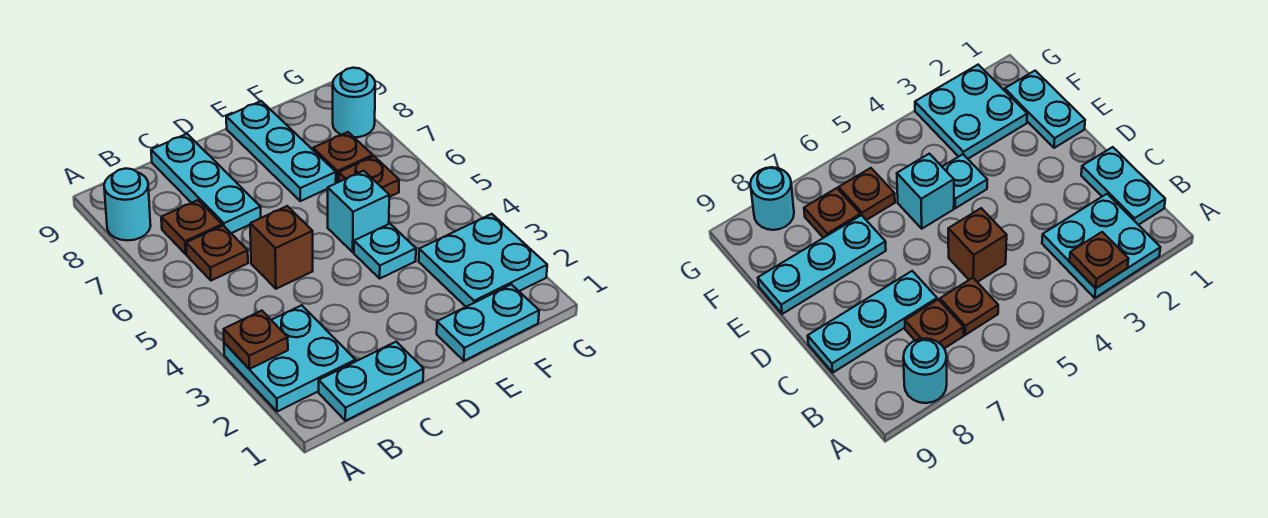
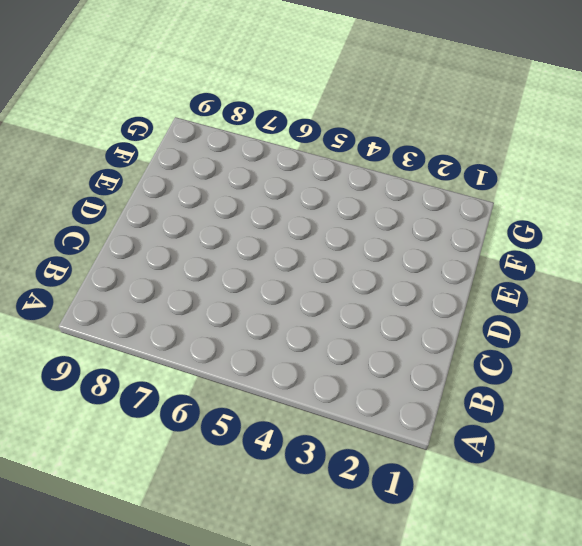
none -> cyan 2x2 plate [224,305,355,412]
none -> cyan 1x1 round brick [104,168,151,240]
none -> cyan 1x2 plate [319,342,424,421]

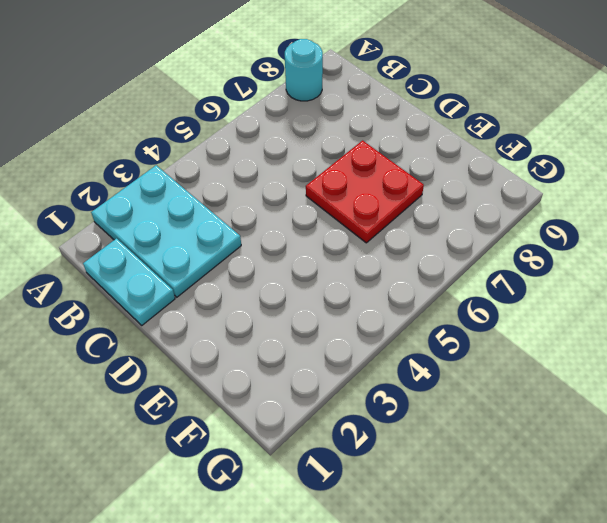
cyan 2x3 plate [91,165,241,297] -> cyan 2x2 plate [224,305,355,412]
red 2x2 plate [306,141,424,243] -> cyan 1x3 plate [226,101,336,201]
none -> brown 1x1 plate [186,226,248,281]
none -> brown 1x1 plate [161,200,222,254]
none -> brown 1x1 brick [250,206,313,289]

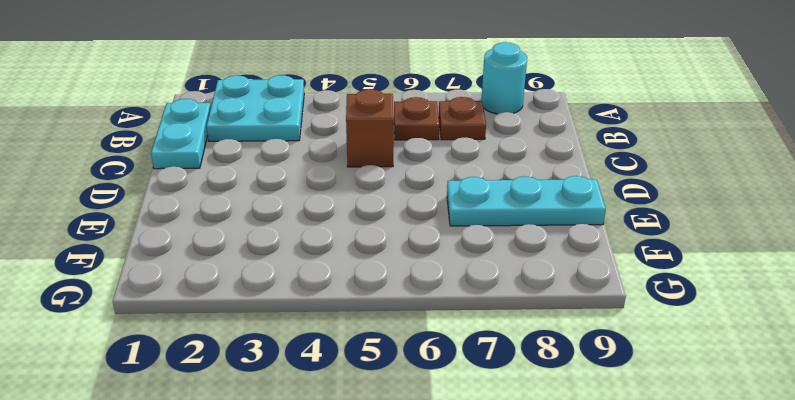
none -> cyan 1x3 plate [151,134,261,233]
none -> cyan 1x2 plate [437,285,539,361]
none -> cyan 1x1 plate [354,224,416,278]

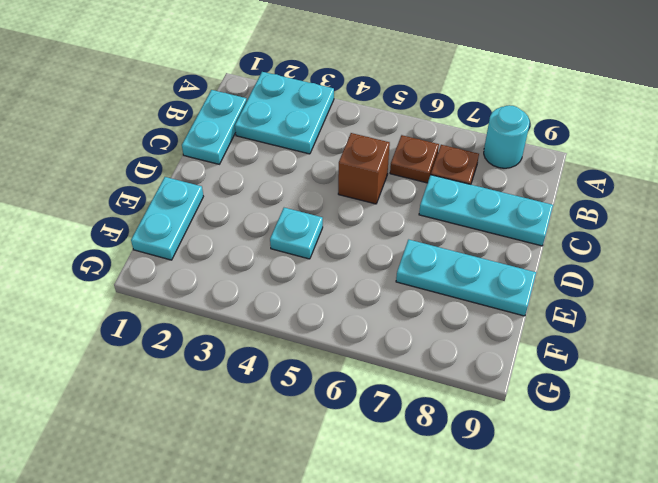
none -> cyan 1x1 brick [328,171,389,252]
none -> cyan 2x2 plate [419,214,547,307]
none -> brown 1x1 plate [339,156,399,197]

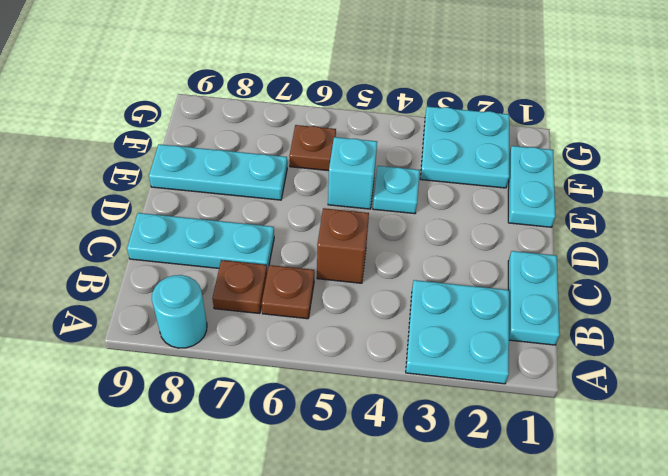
none -> brown 1x1 plate [313,132,373,183]
none -> cyan 1x1 round brick [333,68,375,137]
none -> brown 1x1 plate [224,311,288,369]

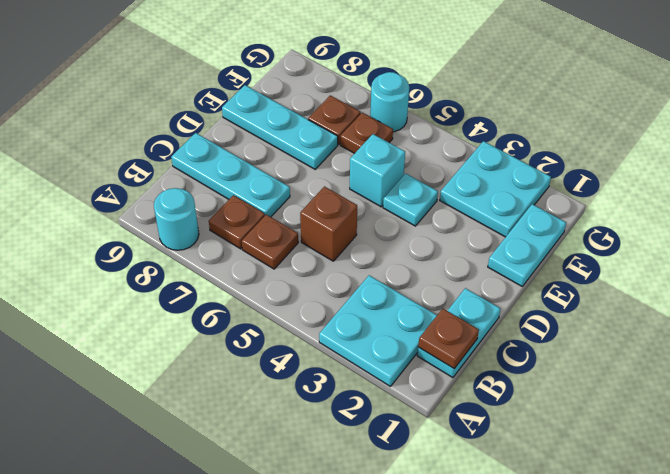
brown 1x1 plate [418,309,479,369] -> brown 1x1 plate moved to [224,311,288,369]
cyan 1x1 round brick [370,72,409,132] -> cyan 1x1 round brick moved to [333,68,375,137]

